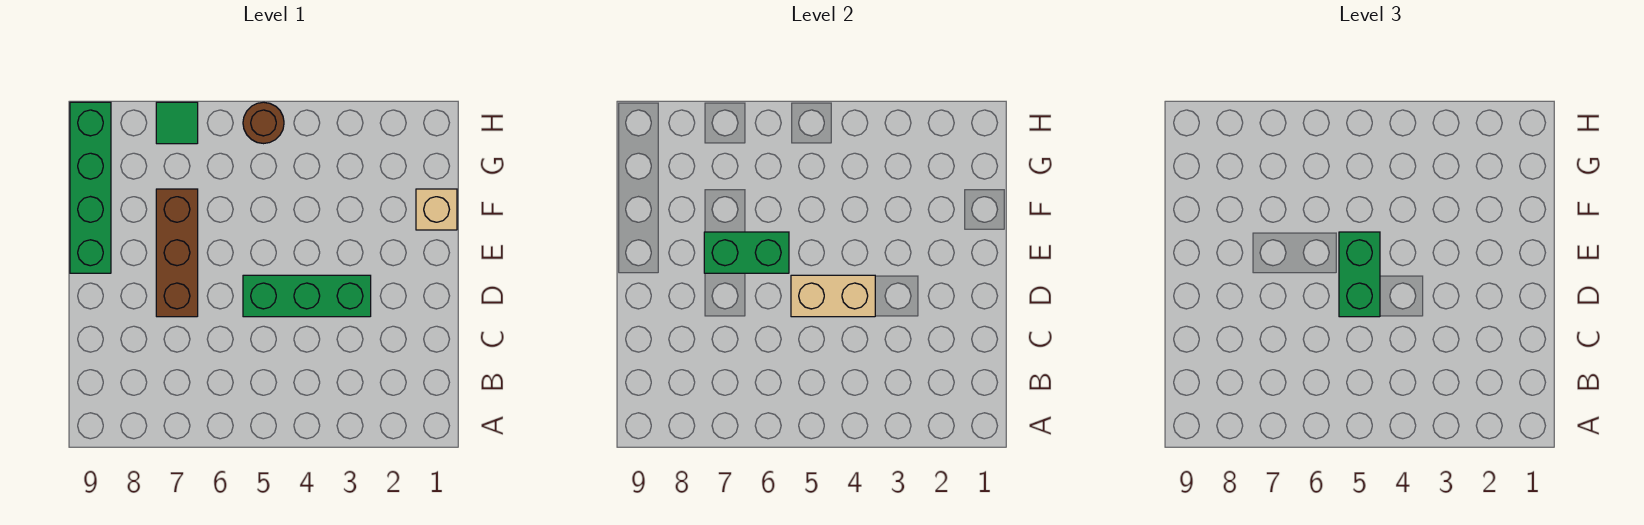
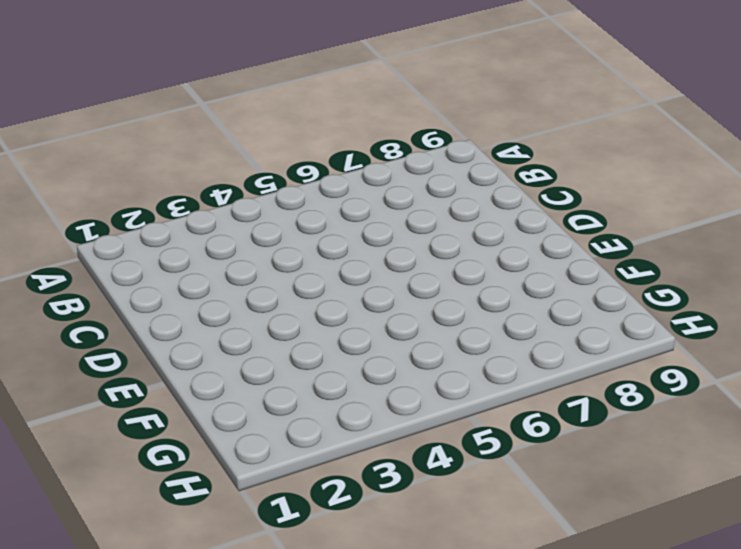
none -> green 1x3 brick [243,275,371,317]
none -> brown 1x3 brick [156,189,198,317]

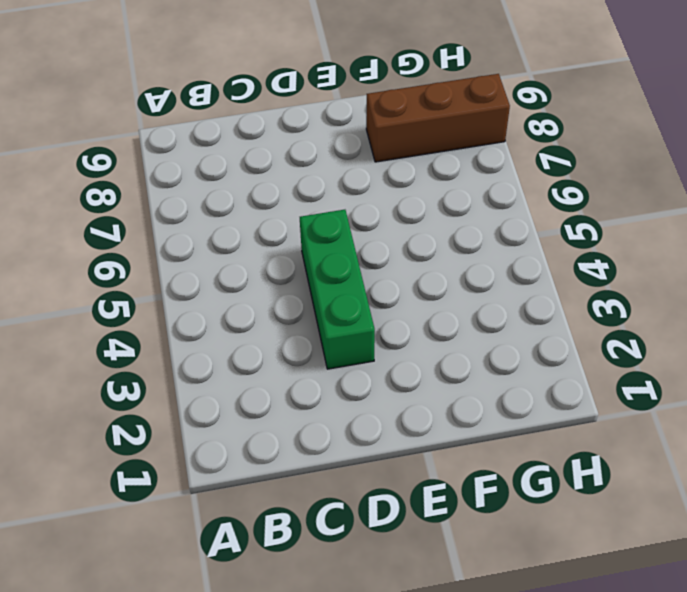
brown 1x3 brick [366,74,510,162] -> brown 1x3 brick moved to [156,189,198,317]
none -> green 1x4 brick [70,102,111,273]
none -> tan 1x1 brick [416,189,457,230]

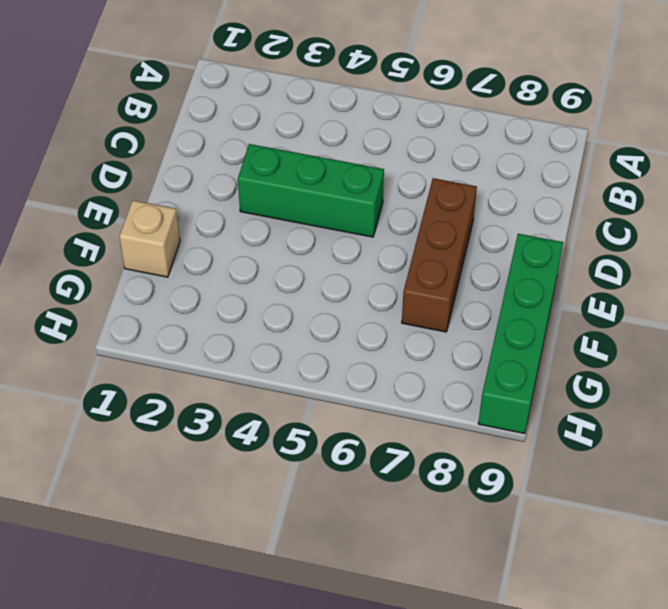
none -> brown 1x1 round brick [243,102,284,144]
none -> green 1x1 tile [156,102,198,144]

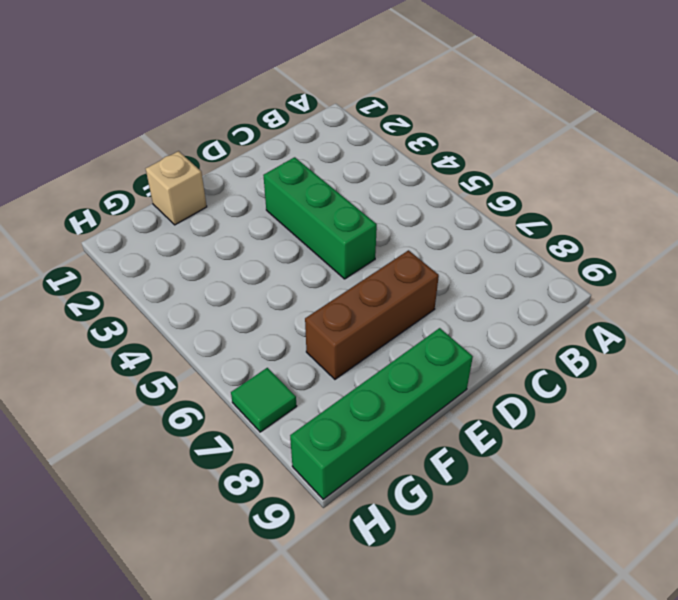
none -> brown 1x1 round brick [243,102,284,144]
none -> tan 1x2 brick [791,275,875,317]

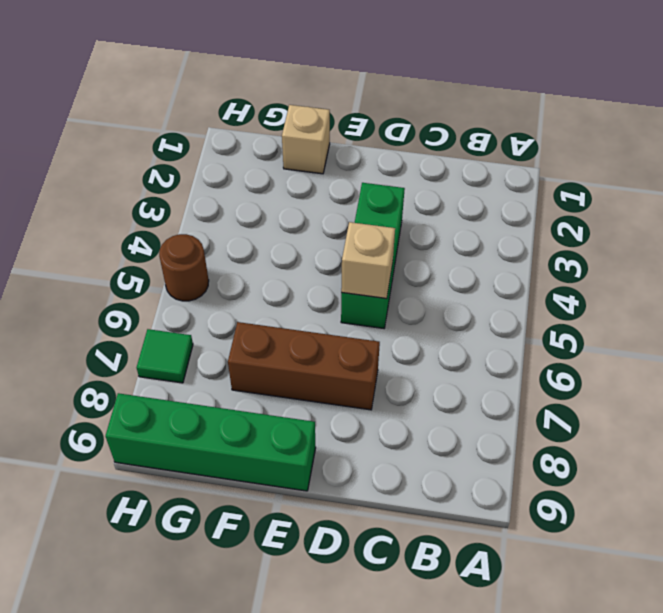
tan 1x1 brick [341,222,395,299] -> tan 1x2 brick [791,275,875,317]
none -> green 1x2 brick [704,232,789,273]
none -> green 1x2 brick [1339,232,1380,317]

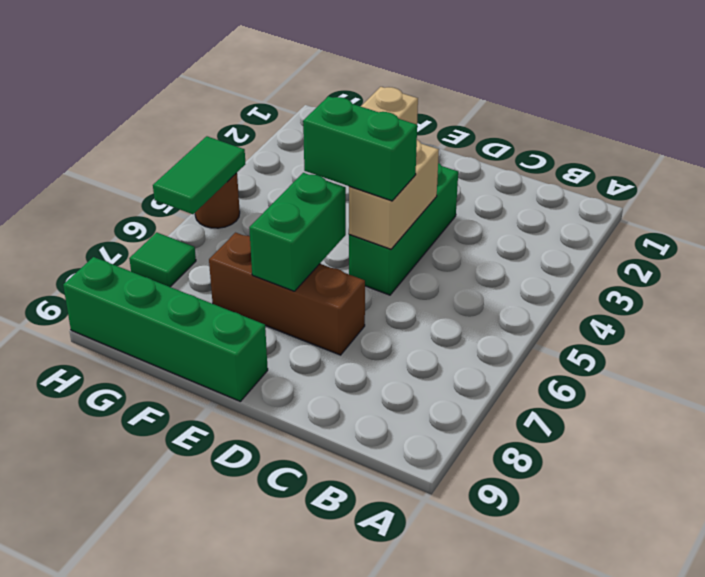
green 1x2 tile [153,136,245,214] -> none

